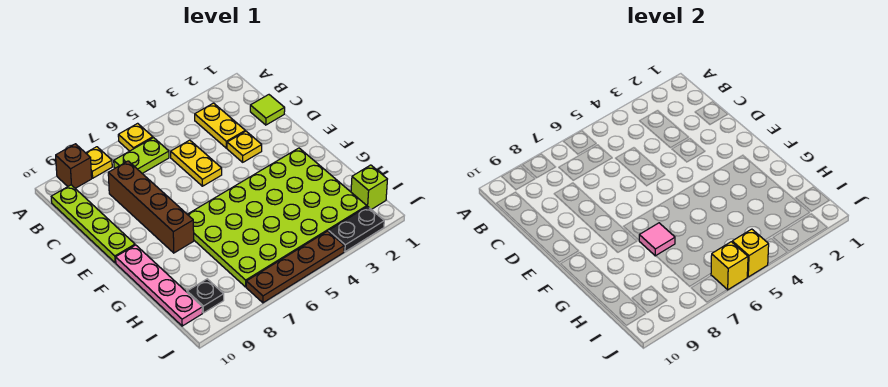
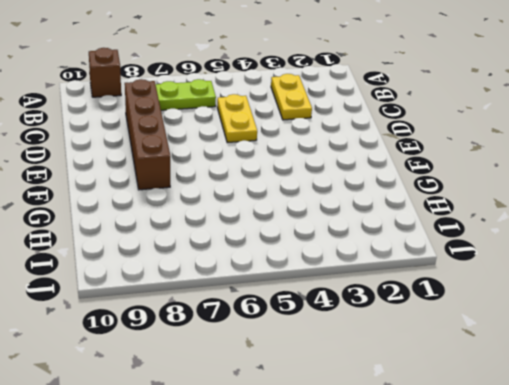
none -> yellow 1x1 plate [118,123,153,151]
none -> yellow 1x1 plate [86,147,112,178]
none -> lime 1x4 plate [51,185,135,263]

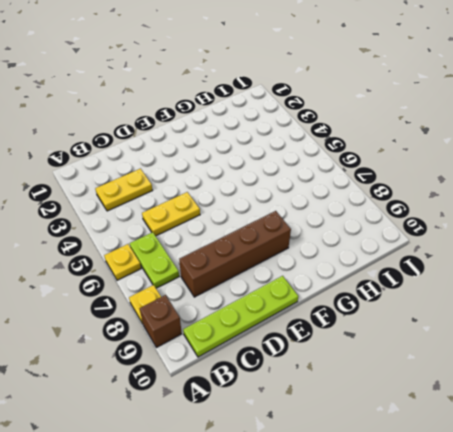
none -> lime 1x1 tile [250,95,285,125]
none -> yellow 1x1 plate [227,131,262,162]
none -> lime 4x6 plate [187,148,367,287]

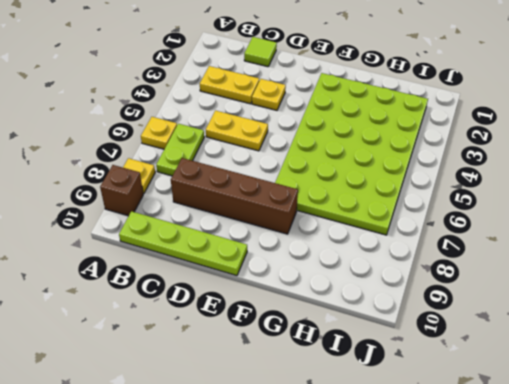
none -> pink 1x4 plate [116,245,202,326]
none -> lime 1x1 brick [351,165,387,209]
none -> black 1x1 plate [187,279,224,313]

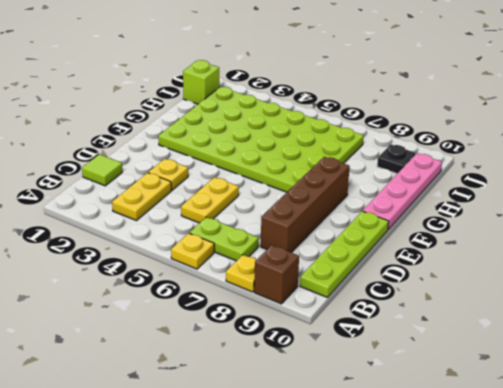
none -> black 1x2 plate [329,206,384,252]
none -> brown 1x4 plate [246,231,344,303]
none -> pink 1x1 tile [639,223,675,256]

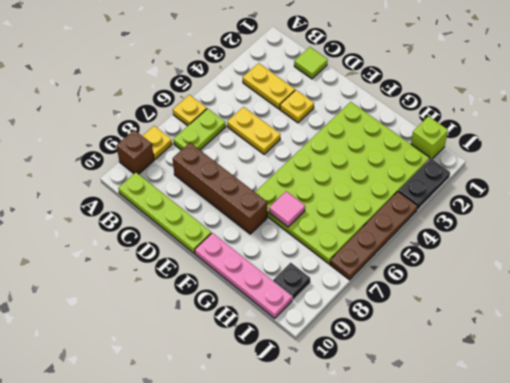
none -> yellow 1x1 brick [732,229,769,277]
none -> yellow 1x1 brick [711,242,748,290]

